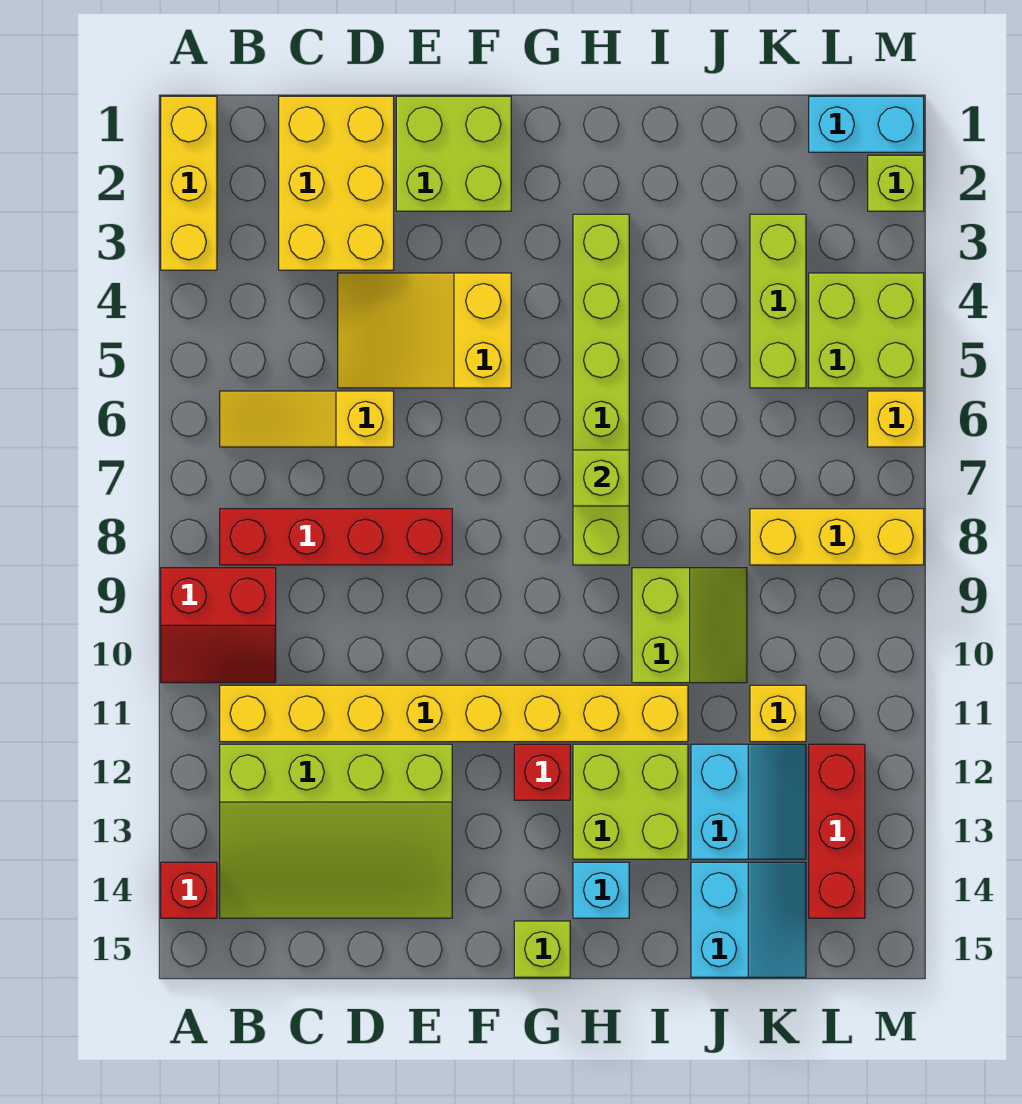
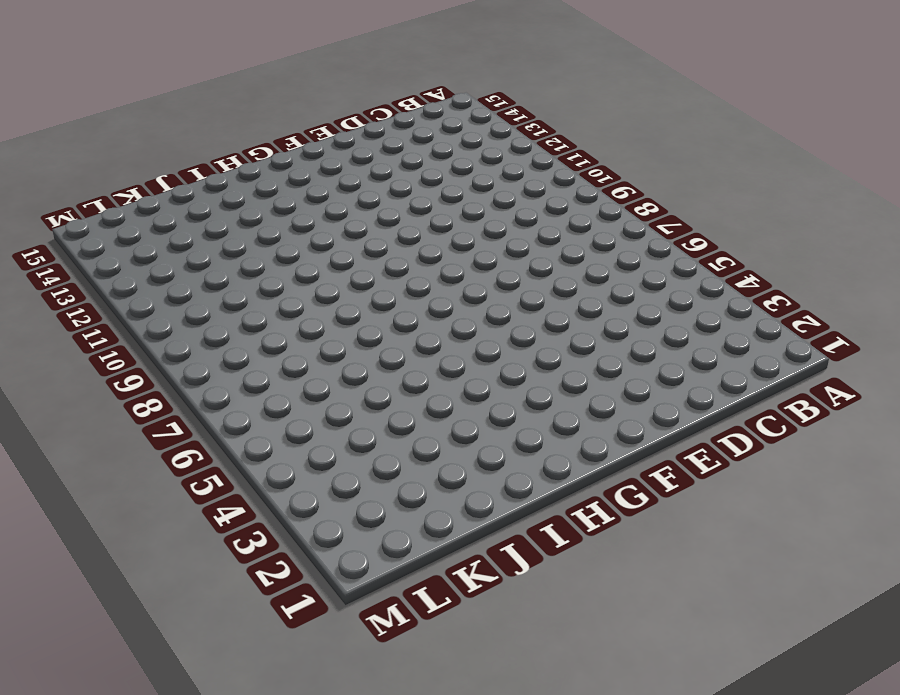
none -> yellow 1x3 brick [161,96,217,270]
none -> red 2x2 slope [161,568,276,683]
none -> red 1x1 brick [161,862,217,918]

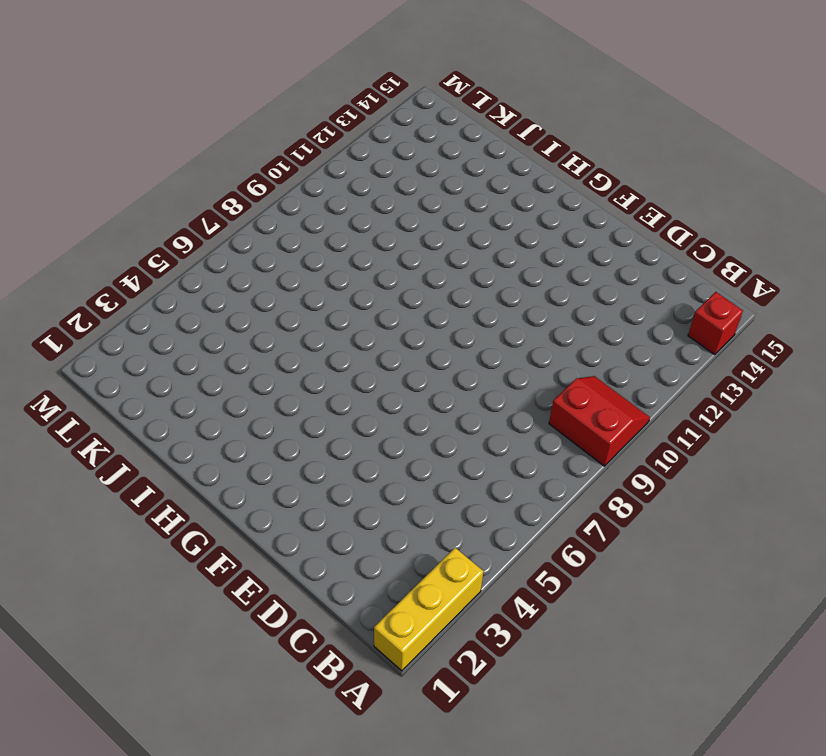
none -> yellow 1x3 slope [220,391,394,447]
none -> red 1x4 brick [220,509,452,565]
none -> yellow 1x8 brick [220,685,688,742]

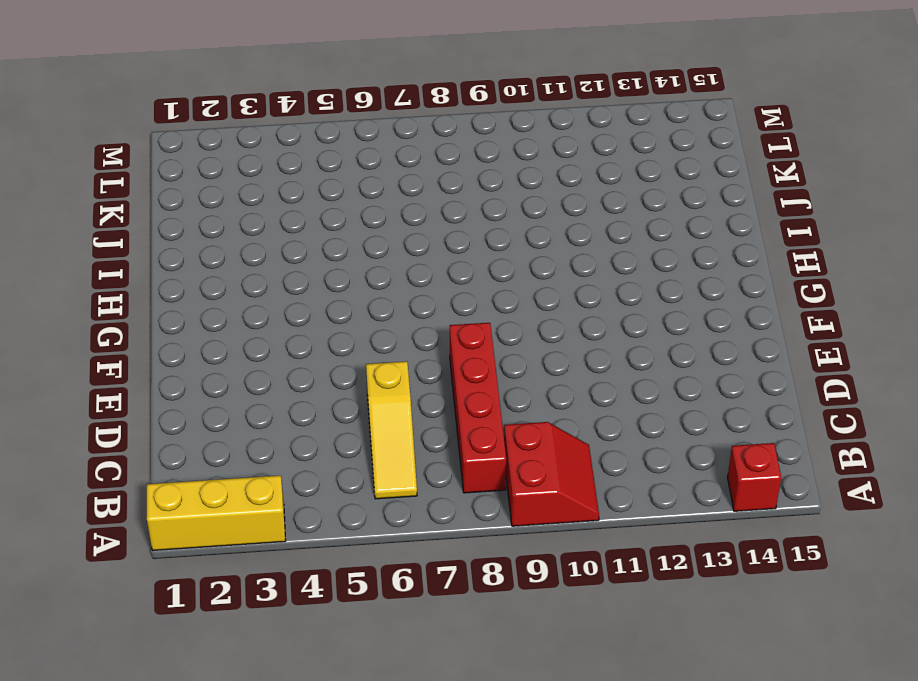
none -> yellow 1x8 brick [220,685,688,742]
none -> lime 3x4 slope [220,744,452,918]
none -> yellow 2x3 brick [279,96,394,270]

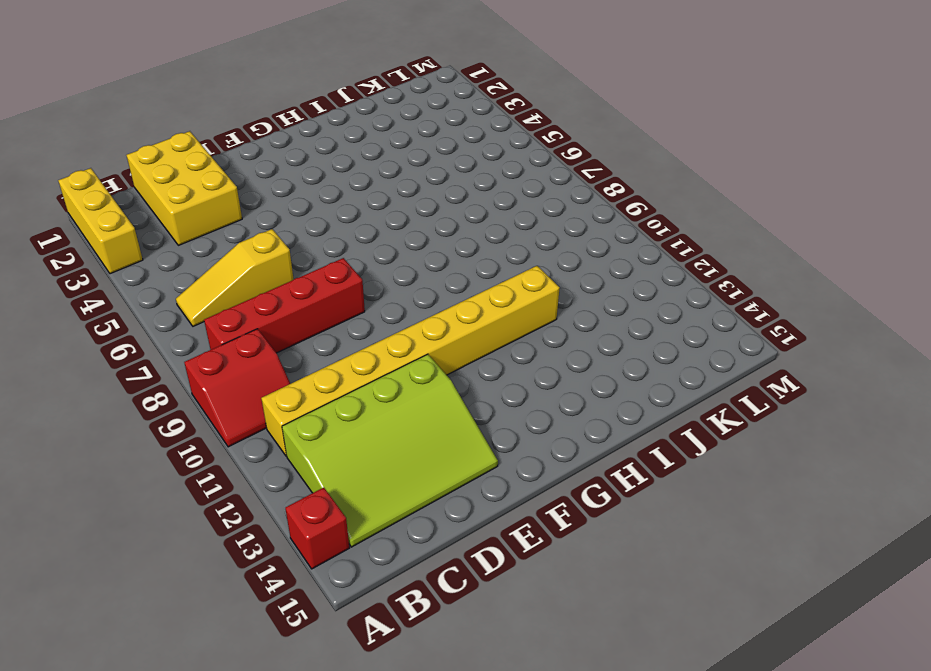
none -> yellow 2x3 slope [338,273,511,388]
none -> lime 2x2 brick [396,96,511,211]
none -> red 1x1 brick [514,744,570,800]

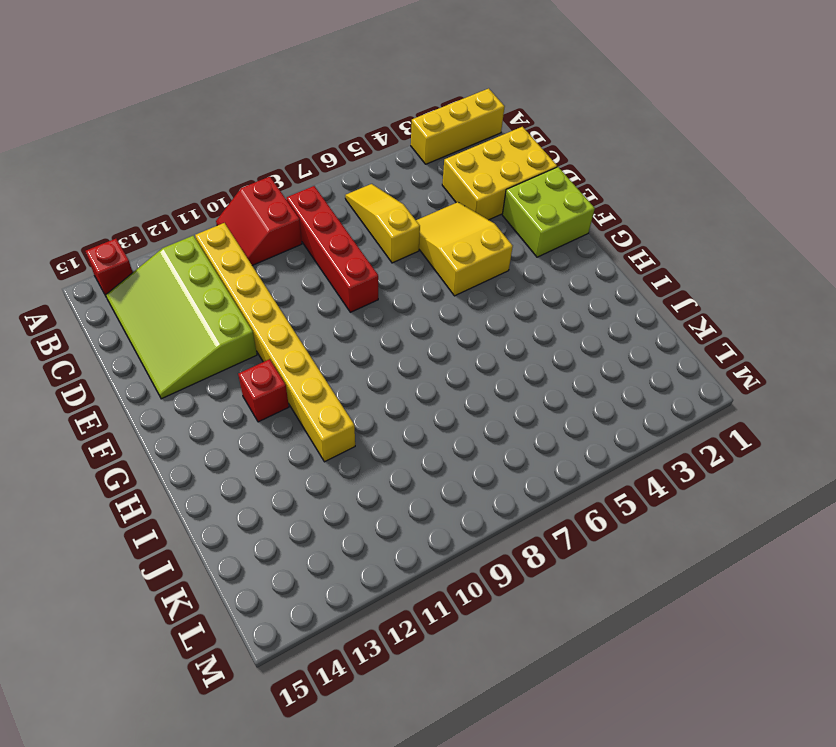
none -> lime 1x1 brick [514,921,570,977]
none -> lime 1x6 brick [573,214,629,565]
none -> lime 2x2 brick [573,744,688,859]

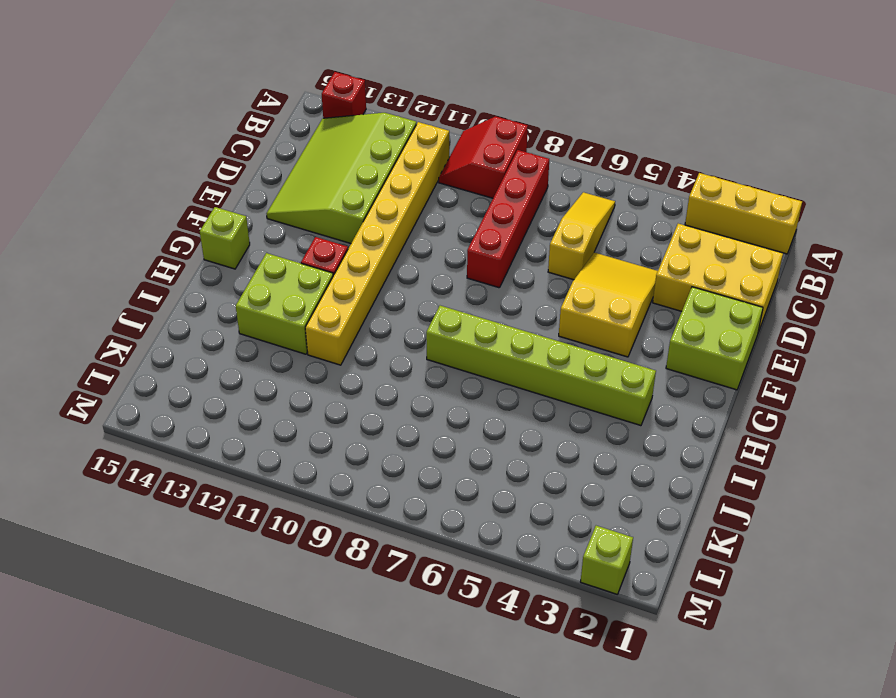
none -> cyan 1x1 brick [573,862,629,918]
none -> lime 2x2 slope [632,568,747,683]
none -> cyan 2x2 slope [691,744,806,859]

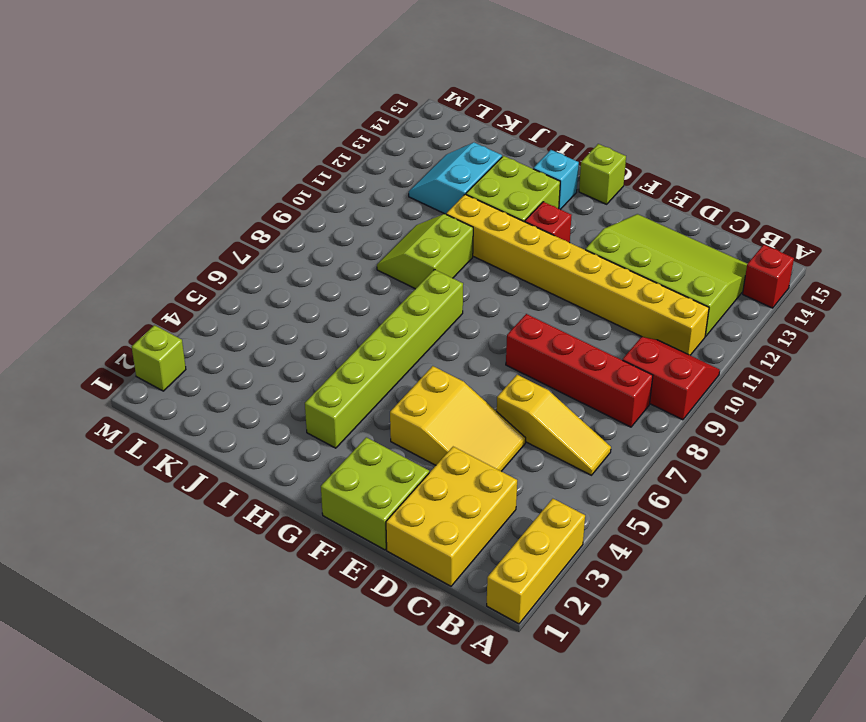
none -> cyan 2x2 slope [691,862,806,977]
none -> lime 1x3 brick [750,214,806,388]
none -> yellow 1x3 brick [750,509,924,565]

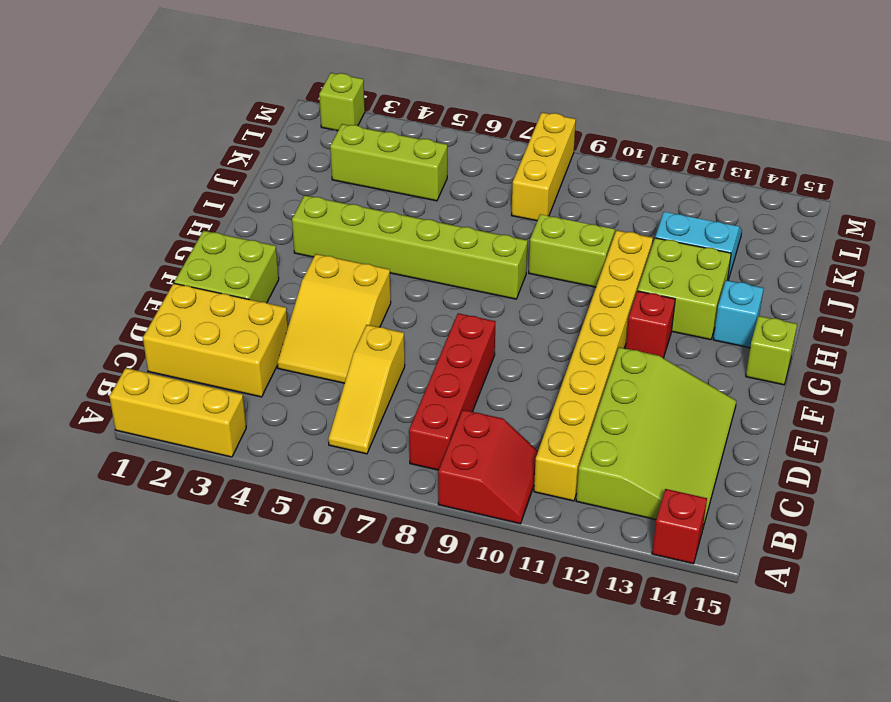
none -> cyan 2x2 slope [691,862,806,977]
none -> yellow 1x1 brick [750,685,806,742]
none -> cyan 1x2 brick [809,96,924,152]

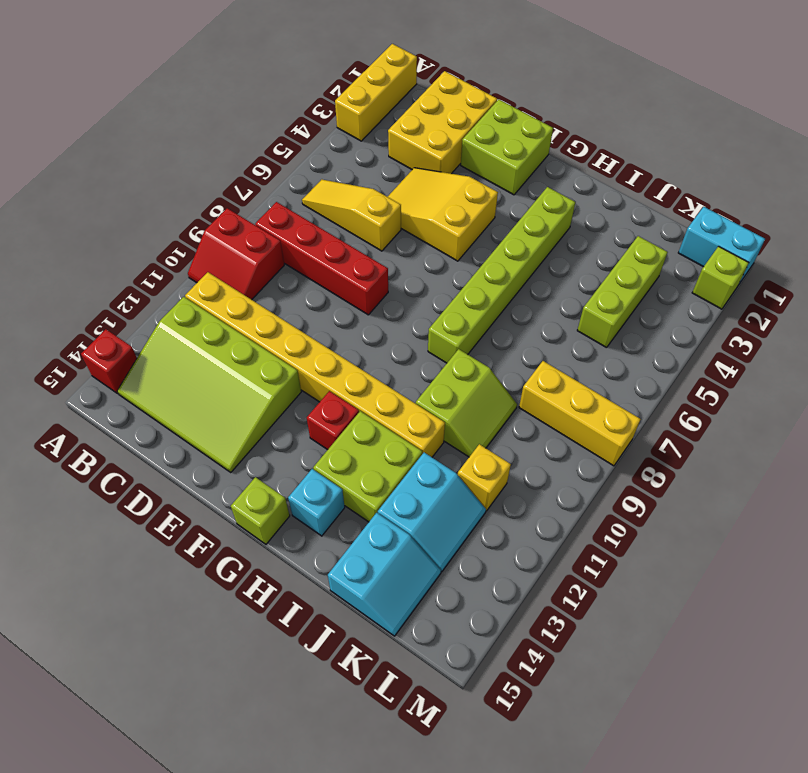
none -> lime 2x2 brick [809,273,924,388]
none -> red 1x3 brick [809,744,865,918]
none -> yellow 1x1 brick [868,391,924,447]

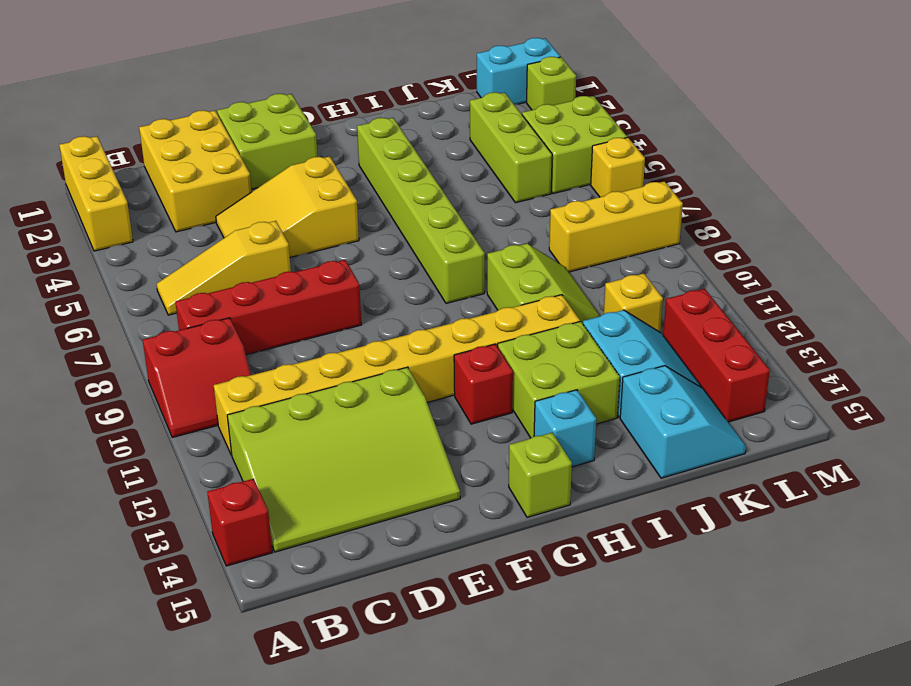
none -> lime 1x1 brick [573,450,629,506]

